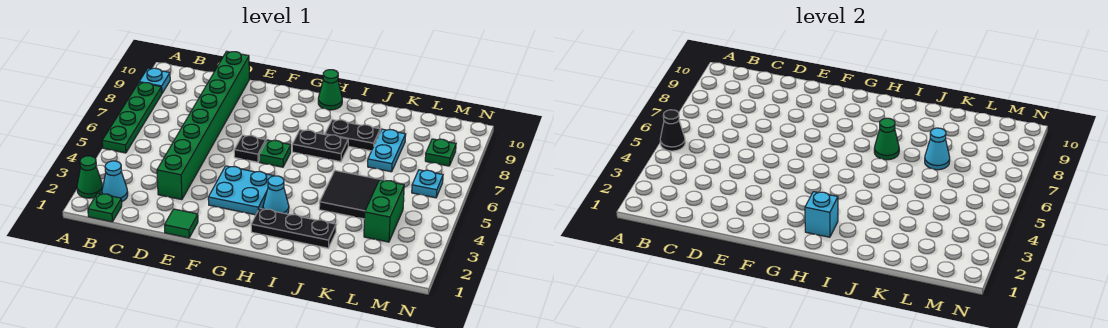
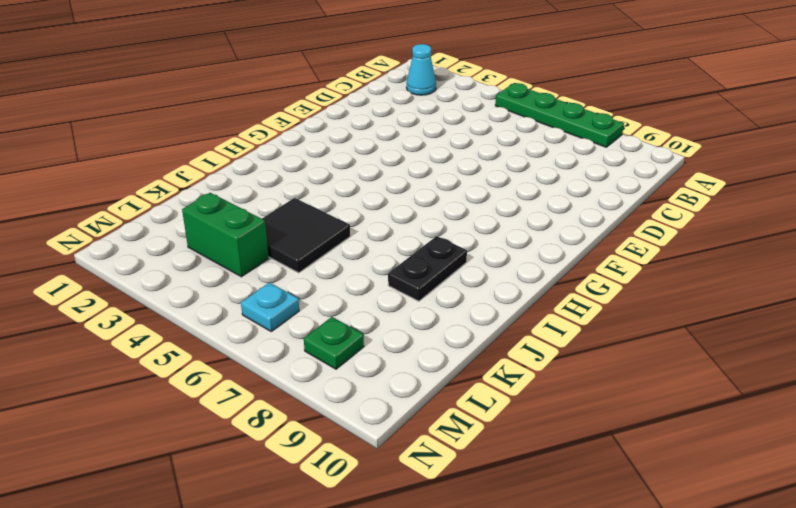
none -> green 1x1 cone [77,156,103,198]
none -> cyan 1x1 plate [140,68,170,93]
none -> green 1x1 plate [88,193,122,222]

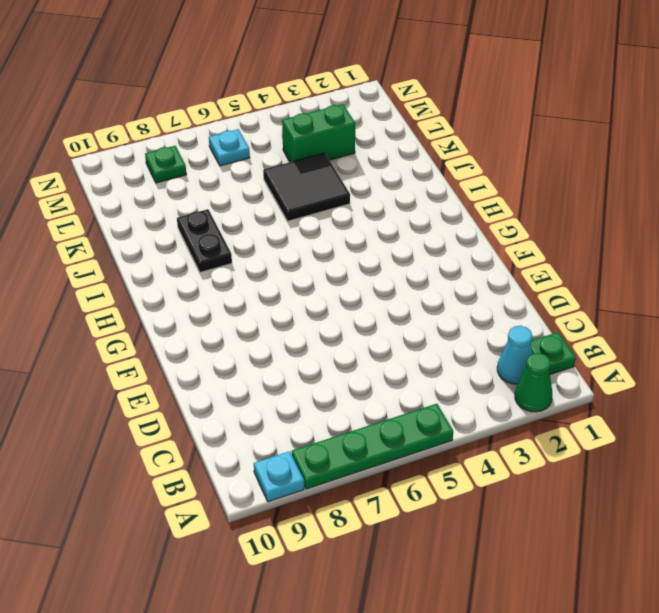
none -> green 1x8 brick [157,51,249,200]
none -> green 1x1 tile [165,209,198,238]
none -> cyan 2x2 plate [208,166,273,215]

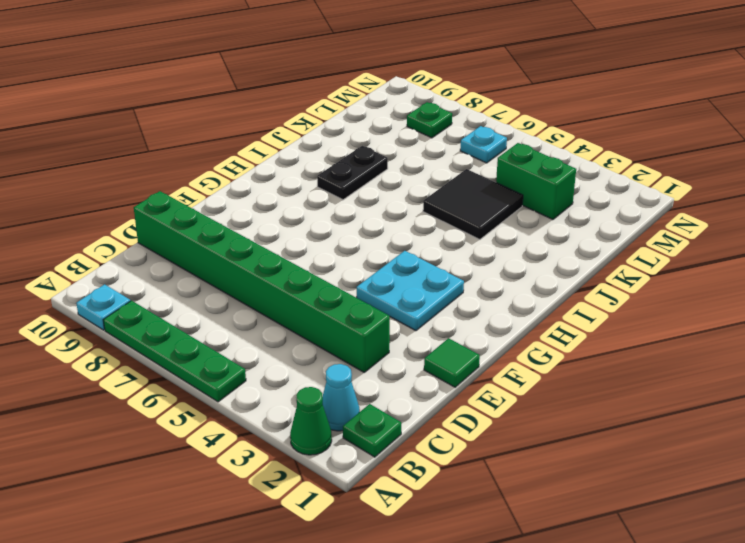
none -> black 1x1 plate [234,135,266,162]
none -> green 1x1 plate [259,140,291,167]
none -> black 1x3 plate [251,208,336,248]

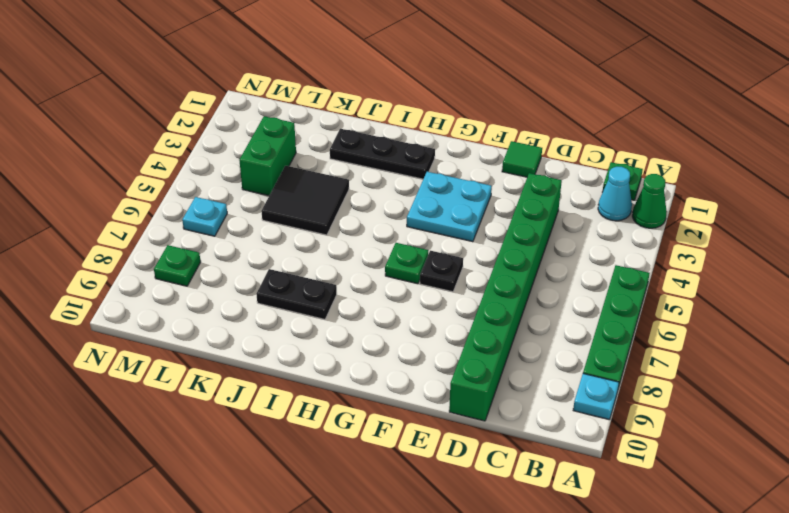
none -> cyan 1x1 cone [263,176,289,214]
none -> black 1x2 plate [292,130,348,162]
none -> green 1x1 cone [318,70,342,110]

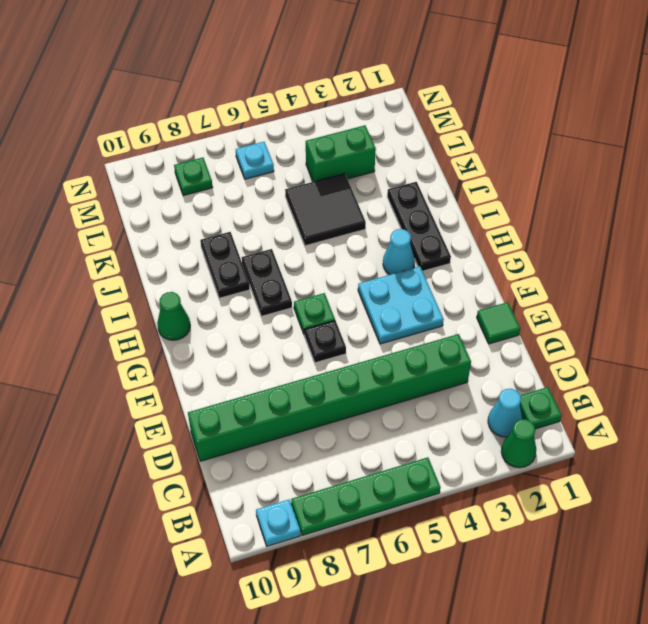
none -> cyan 1x2 plate [368,129,406,172]
none -> black 1x1 cone [660,110,685,151]
none -> cyan 1x1 brick [805,192,838,237]

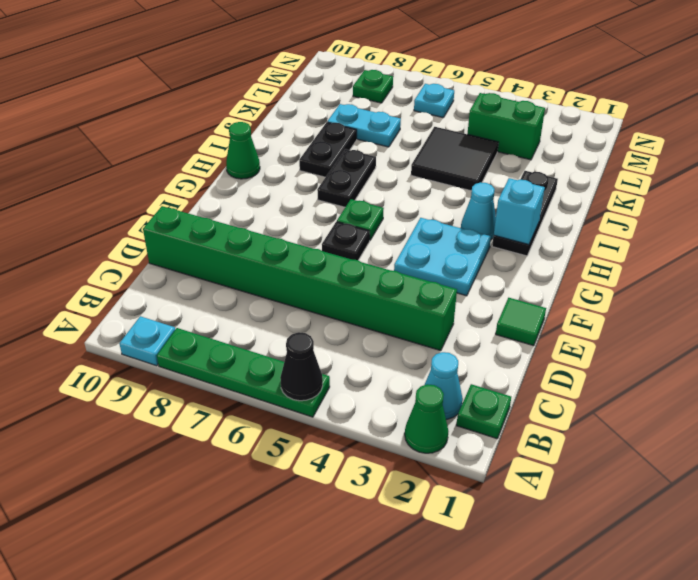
none -> green 1x1 cone [874,118,899,160]
none -> cyan 1x1 cone [925,128,950,170]

